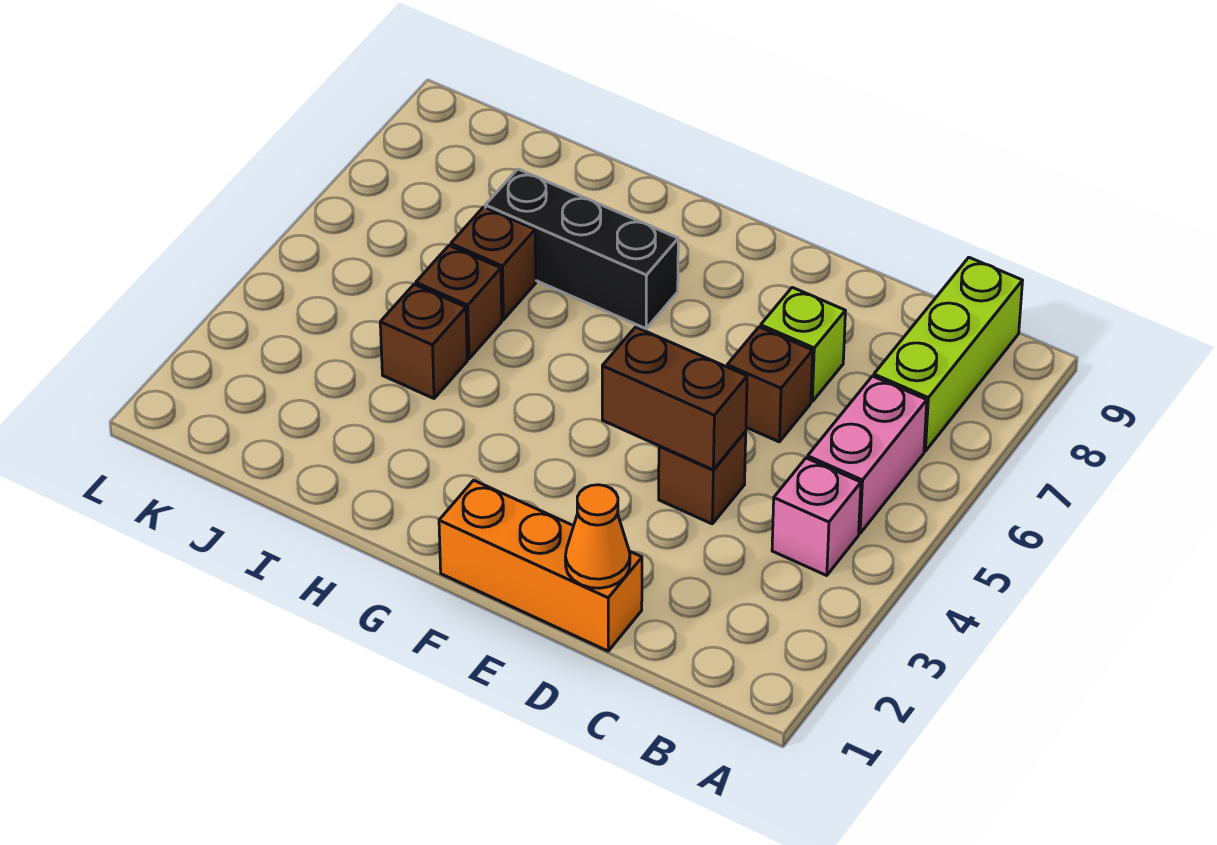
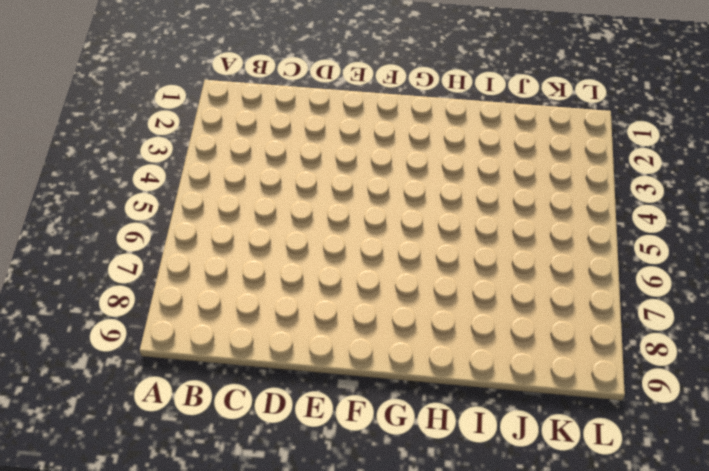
none -> pink 1x1 brick [772,458,861,576]
none -> pink 1x2 brick [807,376,927,533]
none -> lime 1x3 brick [874,258,1023,451]

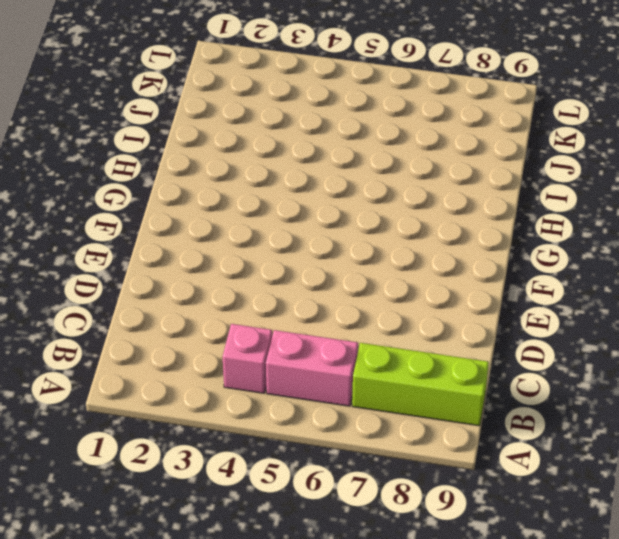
none -> orange 1x3 brick [439,480,642,651]
none -> brown 1x1 brick [659,431,746,524]
none -> brown 1x1 brick [727,327,813,442]

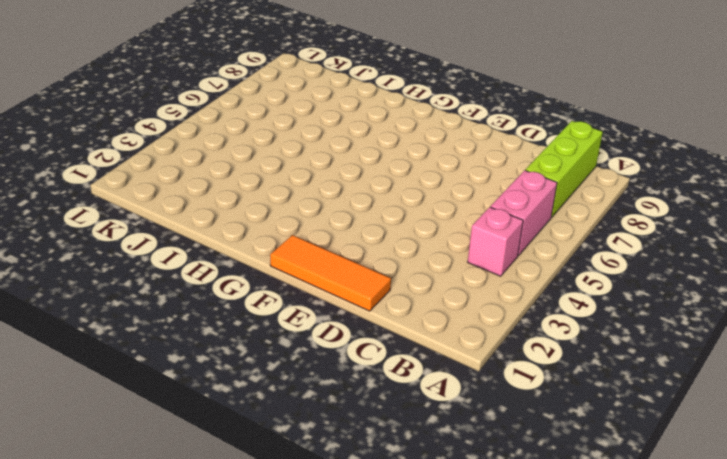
orange 1x3 tile [270,235,391,311] -> orange 1x3 brick [439,480,642,651]
none -> brown 1x1 brick [659,431,746,524]
none -> brown 1x1 brick [727,327,813,442]
none -> lime 1x1 brick [761,287,845,401]

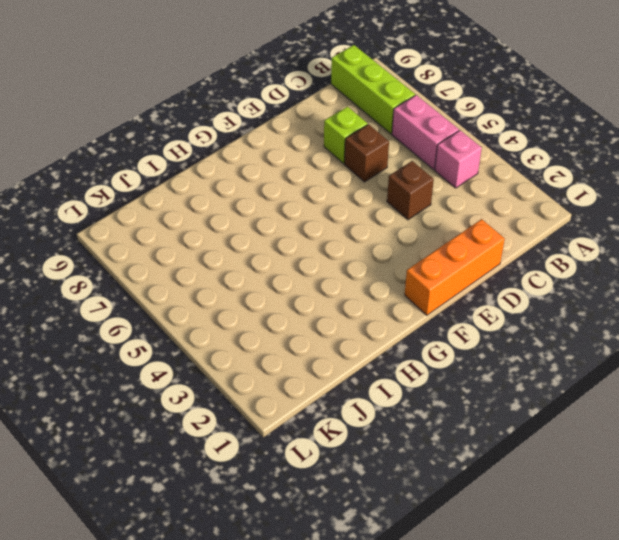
none -> black 1x3 brick [485,169,678,329]
none -> brown 1x1 brick [380,284,467,398]
none -> brown 1x1 brick [416,245,502,359]

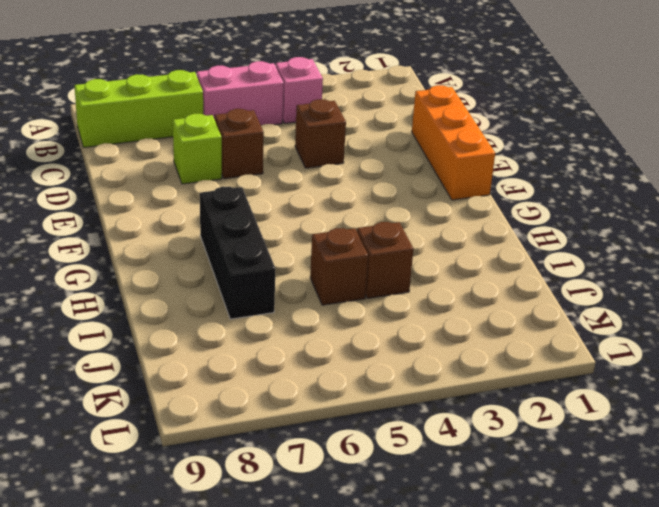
none -> brown 1x1 brick [451,207,536,320]
none -> orange 1x1 cone [565,485,630,588]
none -> brown 1x2 brick [602,327,747,470]

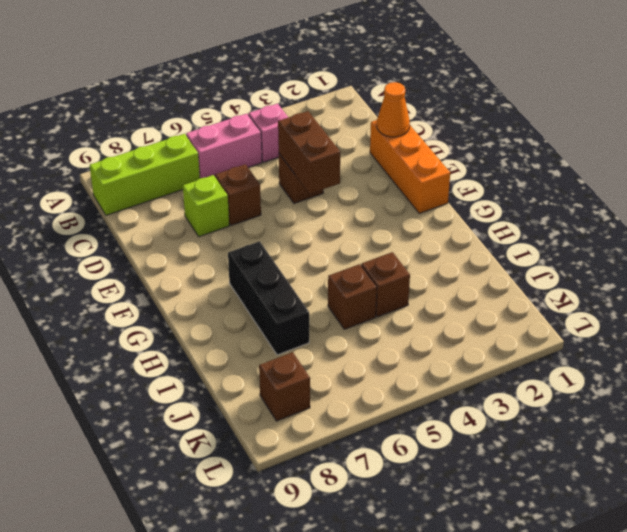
brown 1x1 brick [259,352,310,421] -> brown 1x1 brick moved to [451,207,536,320]

